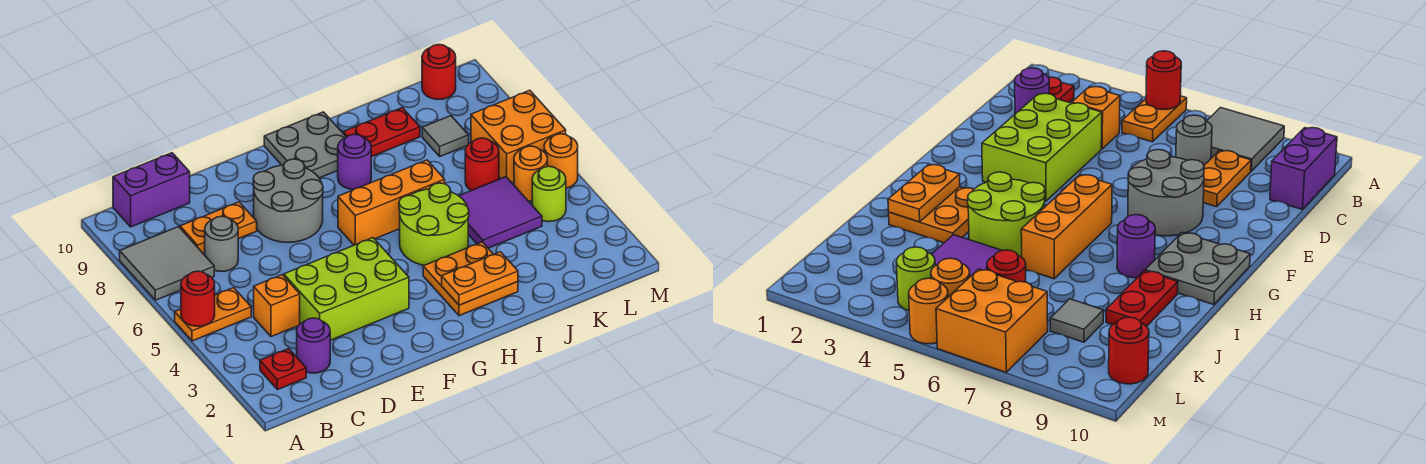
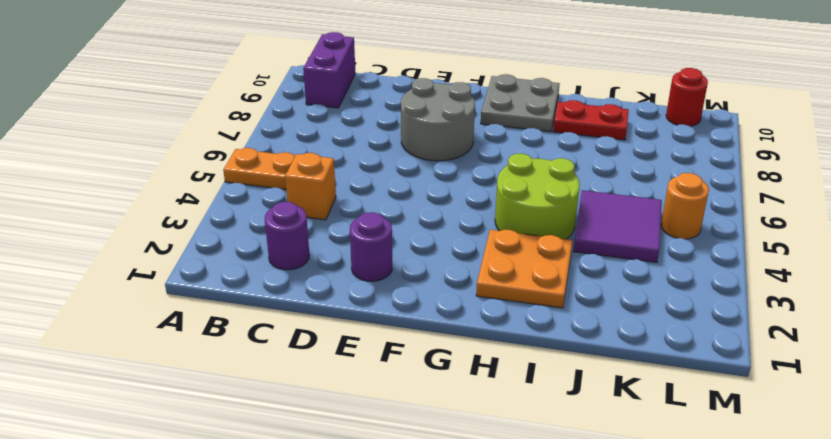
purple 1x2 brick [303,32,355,108] -> purple 1x2 brick turned to [113,153,190,227]
purple 1x1 round brick [350,212,392,281] -> purple 1x1 round brick moved to [338,134,371,190]
none -> grey 2x2 tile [120,227,214,300]
none -> red 1x1 plate [260,349,306,390]
none -> grey 1x1 round brick [205,216,238,271]

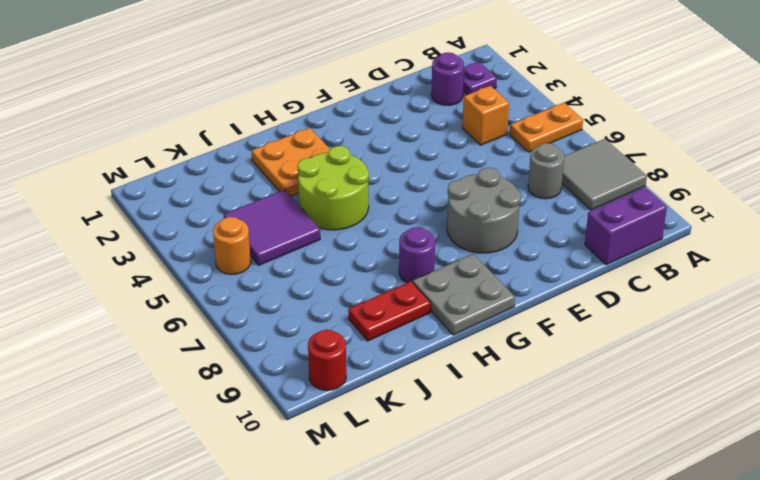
purple 1x1 plate [463,62,497,95] -> red 1x1 plate [260,349,306,390]
none -> orange 1x2 plate [180,202,257,253]
none -> lime 2x3 brick [284,238,409,340]
none -> orange 1x3 brick [338,160,445,245]

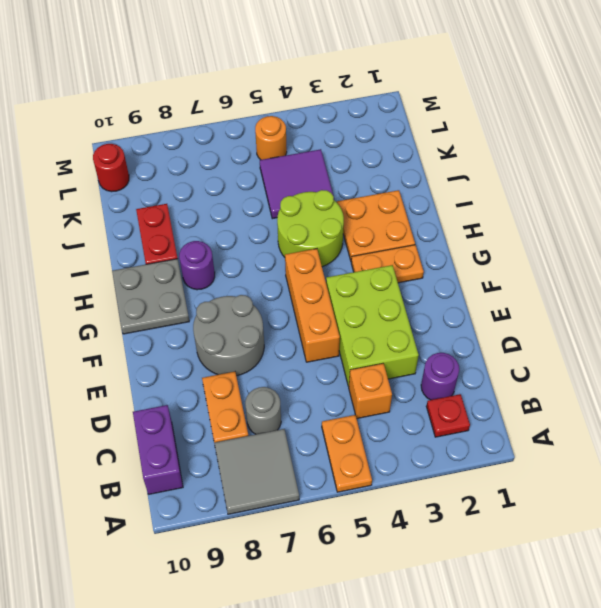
orange 1x3 brick [285,249,340,362] -> orange 1x3 brick moved to [338,160,445,245]
orange 1x2 plate [351,245,424,283] -> orange 1x2 plate turned to [442,252,518,305]
none -> red 1x1 round brick [465,138,499,191]
none -> grey 1x1 tile [422,116,469,156]
none -> lime 1x1 round brick [532,166,566,222]

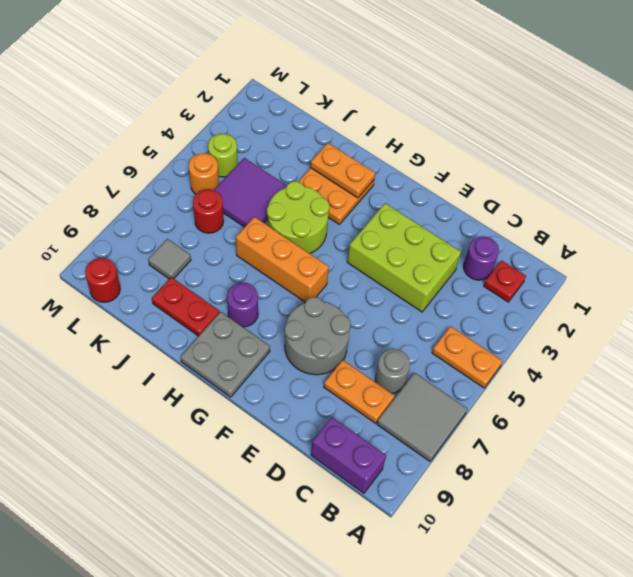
none -> orange 1x1 brick [254,275,300,337]
none -> orange 2x2 brick [471,90,566,183]
none -> orange 1x1 round brick [544,134,578,188]

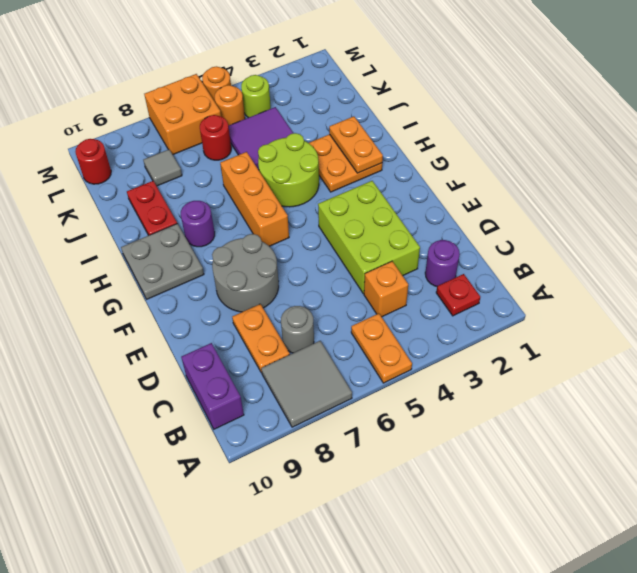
none -> red 1x1 round brick [181,271,215,326]

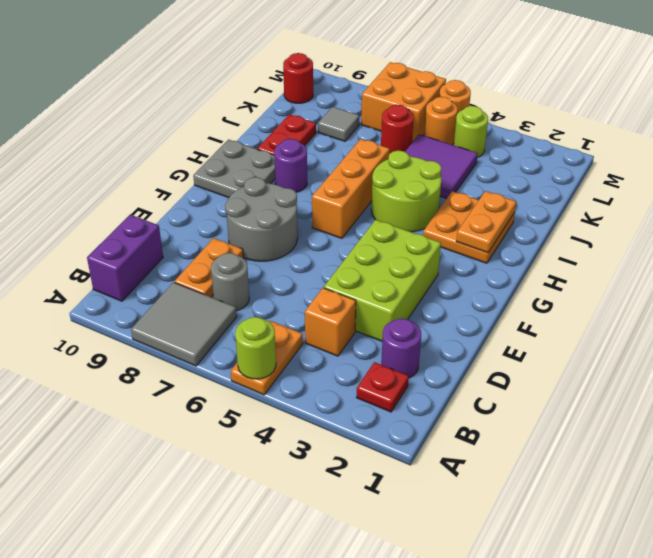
lime 1x1 round brick [235,317,276,379] -> red 1x1 round brick [181,271,215,326]

